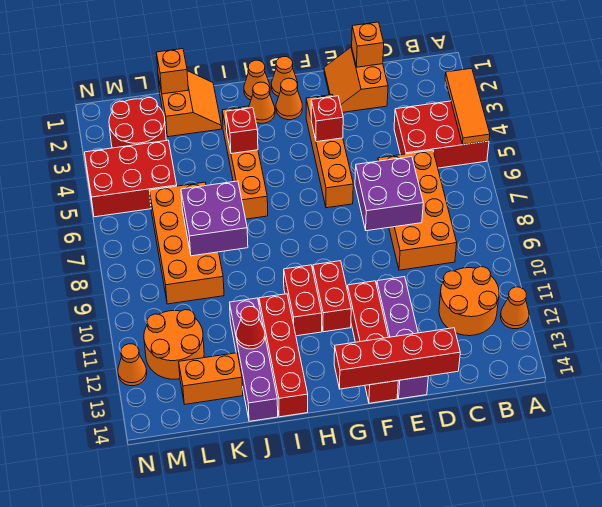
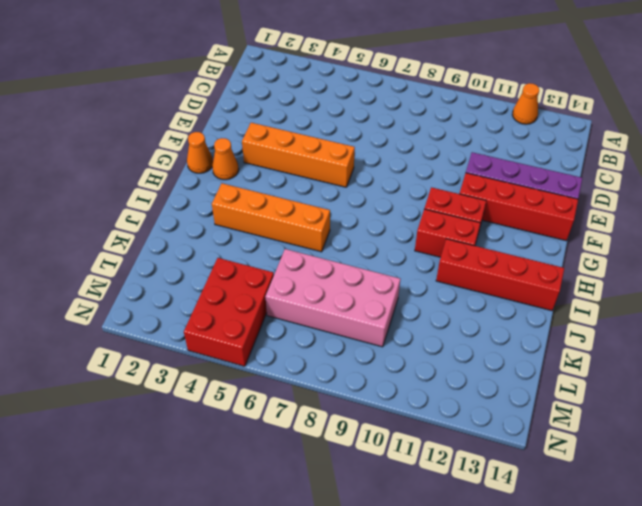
pink 2x4 brick [265,249,400,347] -> orange 2x4 brick [149,182,224,304]
none -> red 2x3 brick [394,101,489,168]
none -> orange 2x2 round brick [439,267,499,336]
none -> orange 2x4 brick [378,150,457,270]
none -> orange 2x2 slope [324,47,388,112]

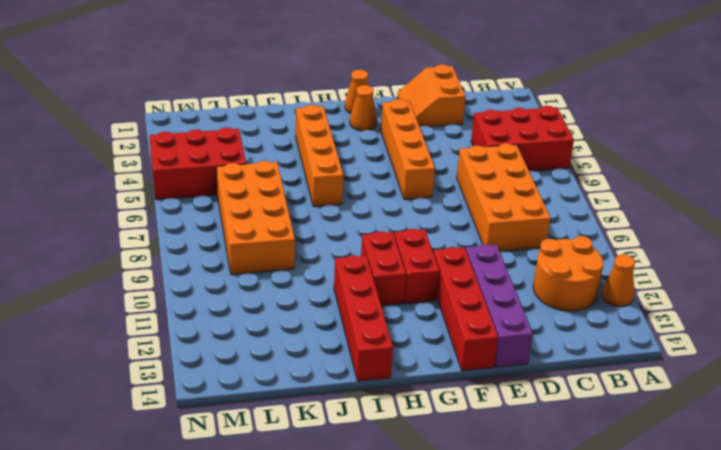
none -> orange 1x1 cone [244,60,270,100]
none -> orange 1x1 cone [249,82,275,123]
none -> orange 2x2 slope [158,71,222,137]
none -> purple 1x4 brick [230,298,278,421]

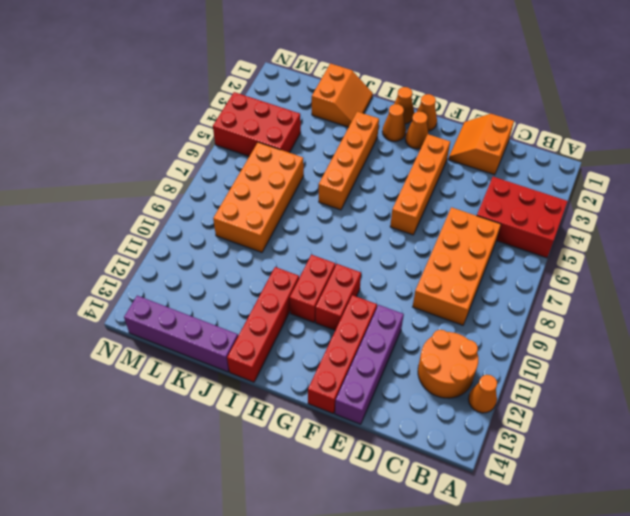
purple 1x4 brick [124,296,238,372] -> purple 1x4 brick turned to [230,298,278,421]
none -> orange 1x2 brick [179,353,243,404]
none -> red 2x2 round brick [109,98,166,148]
none -> orange 2x2 round brick [144,310,204,379]
none -> orange 1x1 cone [118,344,147,386]

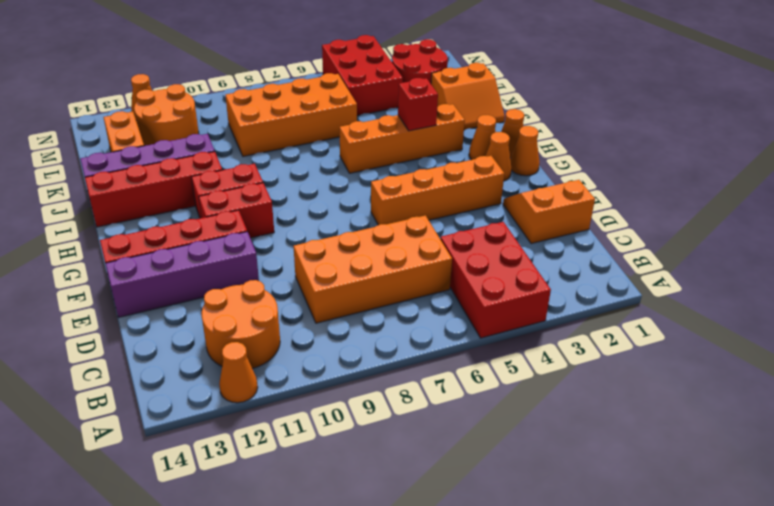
none -> orange 1x3 tile [445,68,490,145]
none -> orange 1x1 brick [352,22,384,67]
none -> purple 2x2 brick [355,157,423,231]
none -> red 1x4 brick [334,328,460,389]

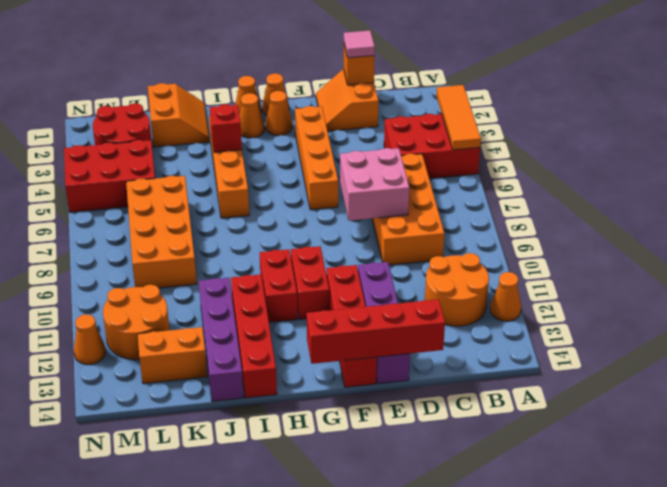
pink 1x1 tile [344,30,375,58] -> none
pink 2x2 brick [340,148,409,221] -> purple 2x2 brick [355,157,423,231]
none -> red 1x1 brick [311,96,343,142]
none -> purple 2x2 brick [181,181,248,256]
none -> red 1x1 cone [236,306,265,349]
none -> orange 1x1 brick [156,49,188,94]

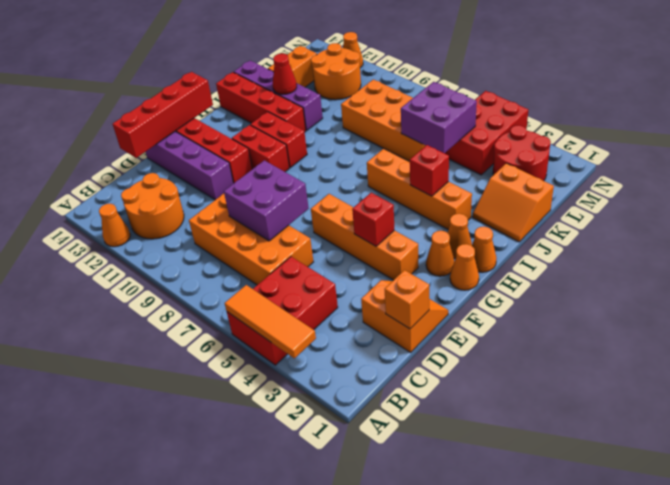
purple 2x2 brick [401,82,477,153] -> purple 2x2 brick moved to [181,181,248,256]
none -> orange 1x1 brick [156,49,188,94]

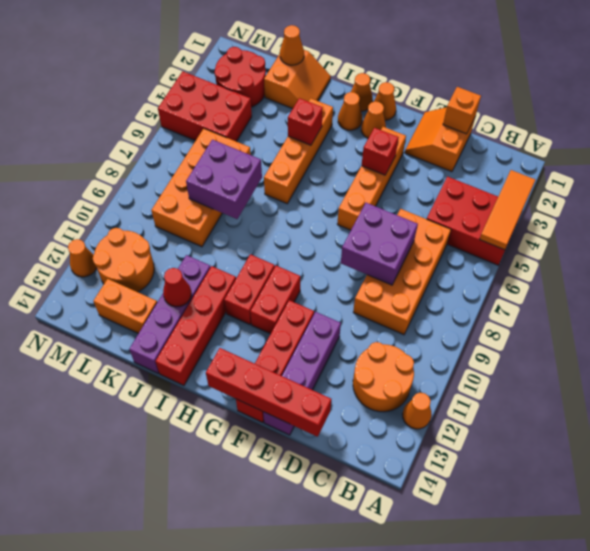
orange 1x1 cone [280,25,304,65] -> orange 1x1 brick [156,49,188,94]

